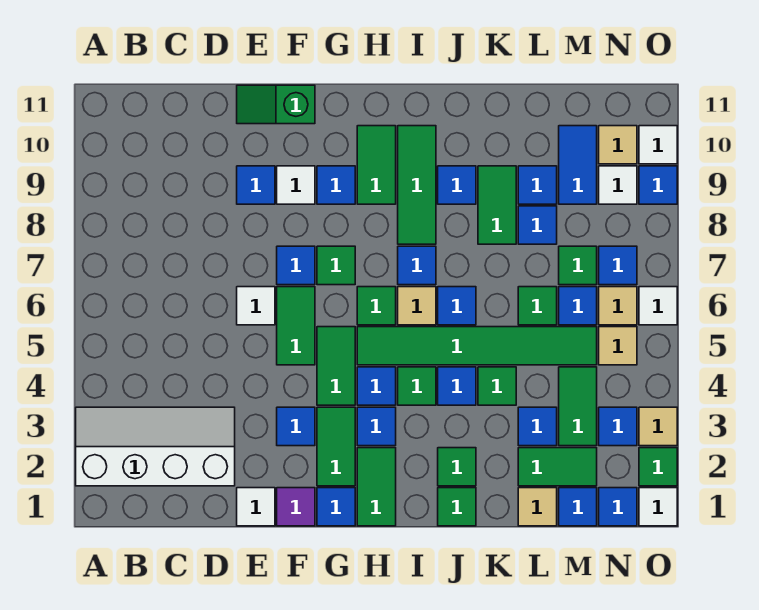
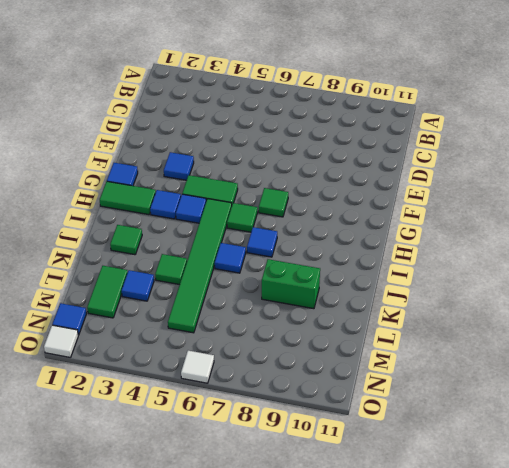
green 1x2 brick [262,259,320,309] -> green 1x2 tile [478,166,516,244]
none -> white 2x4 slope [76,407,235,486]
none -> white 1x1 tile [237,488,275,526]
none -> white 1x1 tile [237,287,275,325]
none -> blue 1x1 tile [237,166,275,204]

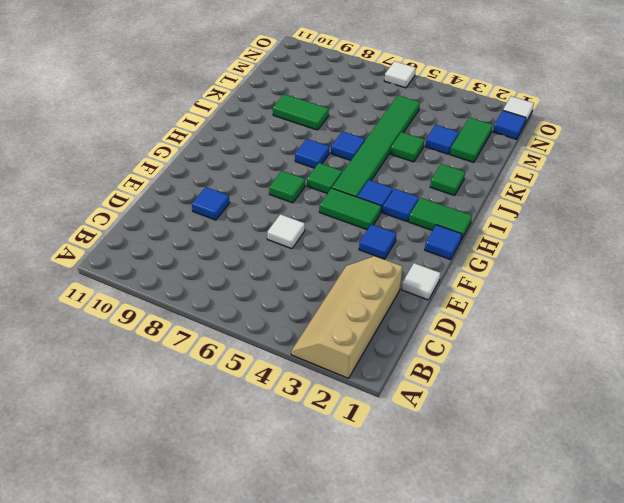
tan 2x4 slope [291,256,402,378] -> white 2x4 slope [76,407,235,486]
none -> green 1x2 slope [237,85,315,124]
none -> purple 1x1 tile [277,488,315,526]
none -> green 1x2 tile [277,287,315,365]
none -> blue 1x1 tile [277,246,315,285]

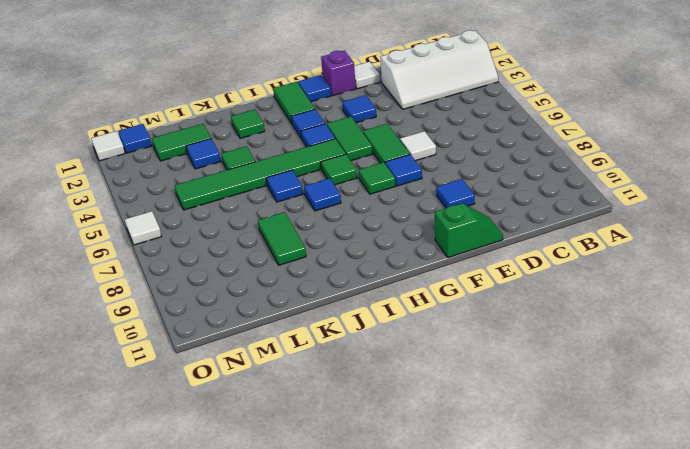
purple 1x1 brick [321,50,356,96] -> purple 1x1 tile [277,488,315,526]
none -> white 1x1 tile [277,166,315,204]
none -> green 1x2 tile [317,407,355,486]
none -> blue 1x1 tile [317,166,355,204]
none -> green 1x2 tile [357,126,396,204]

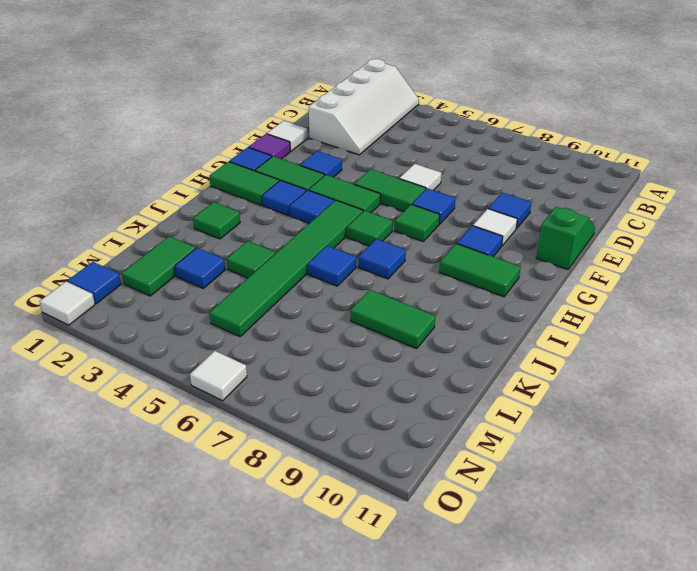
none -> green 1x1 tile [398,367,436,405]
none -> tan 1x1 tile [398,287,436,325]
none -> green 1x3 tile [398,126,436,244]
none -> green 1x1 tile [438,488,476,526]

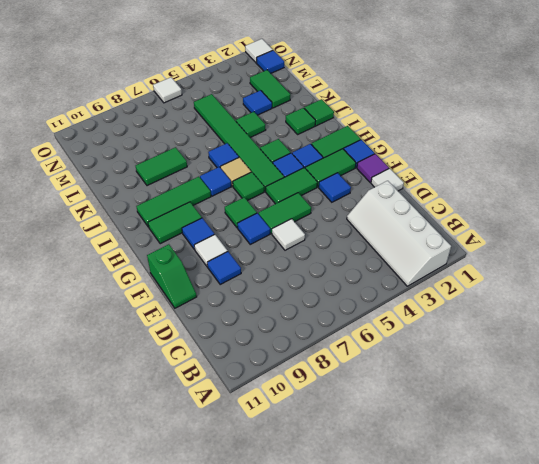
none -> blue 1x1 tile [438,367,476,405]
none -> blue 1x1 tile [438,166,476,204]
none -> tan 1x1 tile [518,488,557,526]
none -> green 1x1 tile [518,287,557,325]

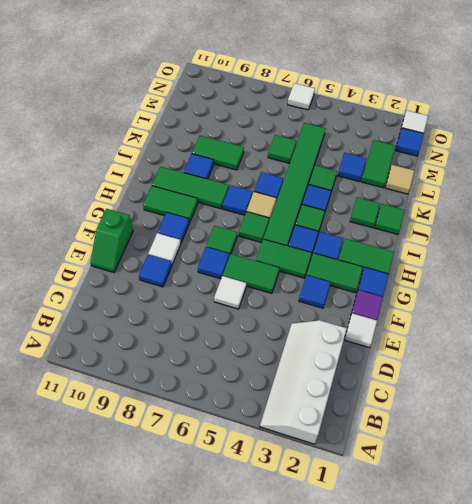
none -> blue 1x1 tile [518,206,557,244]
none -> blue 1x1 tile [518,166,557,204]
none -> blue 1x1 tile [559,488,597,526]
none -> green 1x2 tile [559,367,597,446]

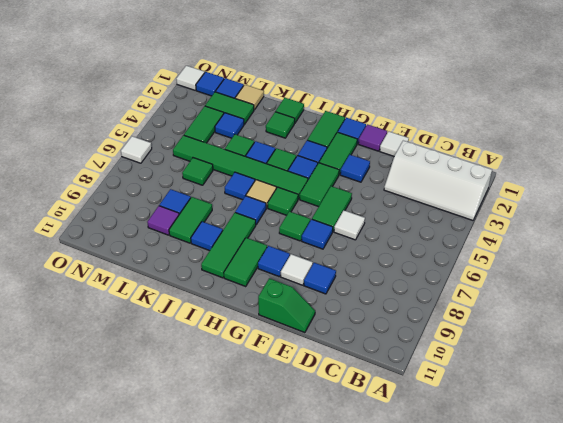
purple 1x1 tile [147,206,179,235] -> blue 1x1 tile [518,166,557,204]
none -> blue 1x1 tile [559,287,597,325]
none -> green 1x1 tile [559,246,597,285]
none -> blue 1x2 tile [559,126,597,204]
none -> blue 1x1 tile [599,407,637,446]

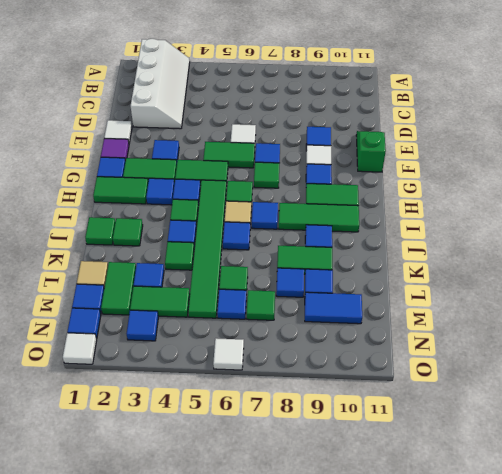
none -> tan 1x1 tile [599,327,637,365]
none -> tan 1x1 tile [599,287,637,325]
none -> blue 1x1 tile [599,246,637,285]
none -> white 1x1 tile [599,166,637,204]

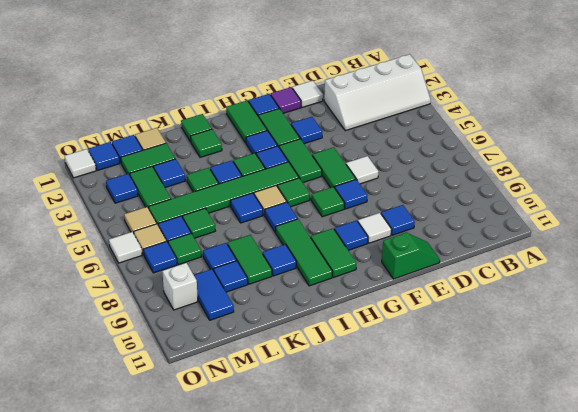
white 1x1 brick [162,263,198,310] -> white 1x1 tile [599,166,637,204]
none -> tan 1x1 tile [599,126,637,164]
none -> green 1x1 tile [639,448,677,486]
none -> tan 1x1 tile [639,407,677,446]
none -> blue 1x1 tile [639,166,677,204]

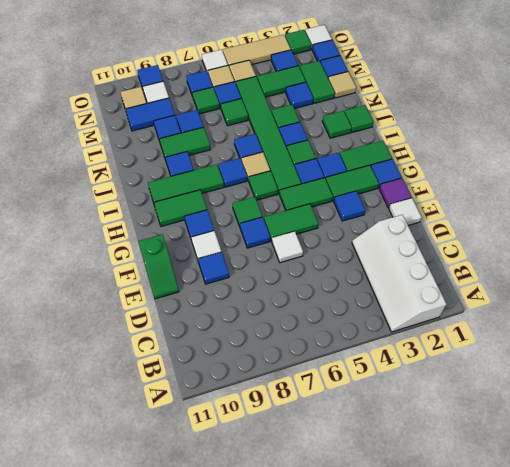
tan 1x3 tile [223,35,291,66] -> tan 1x1 tile [639,407,677,446]
none -> white 1x1 tile [639,126,677,164]

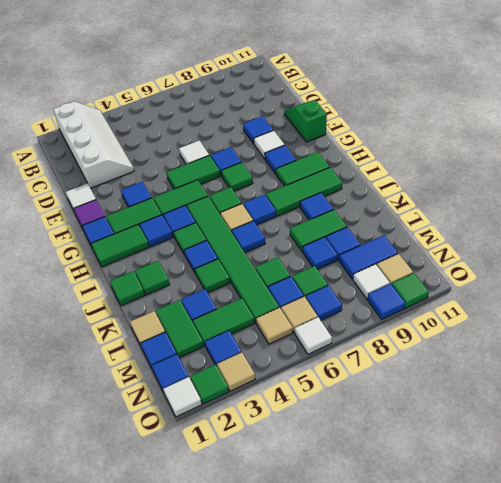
green 1x1 tile [392,273,429,308] -> white 1x1 tile [639,126,677,164]

